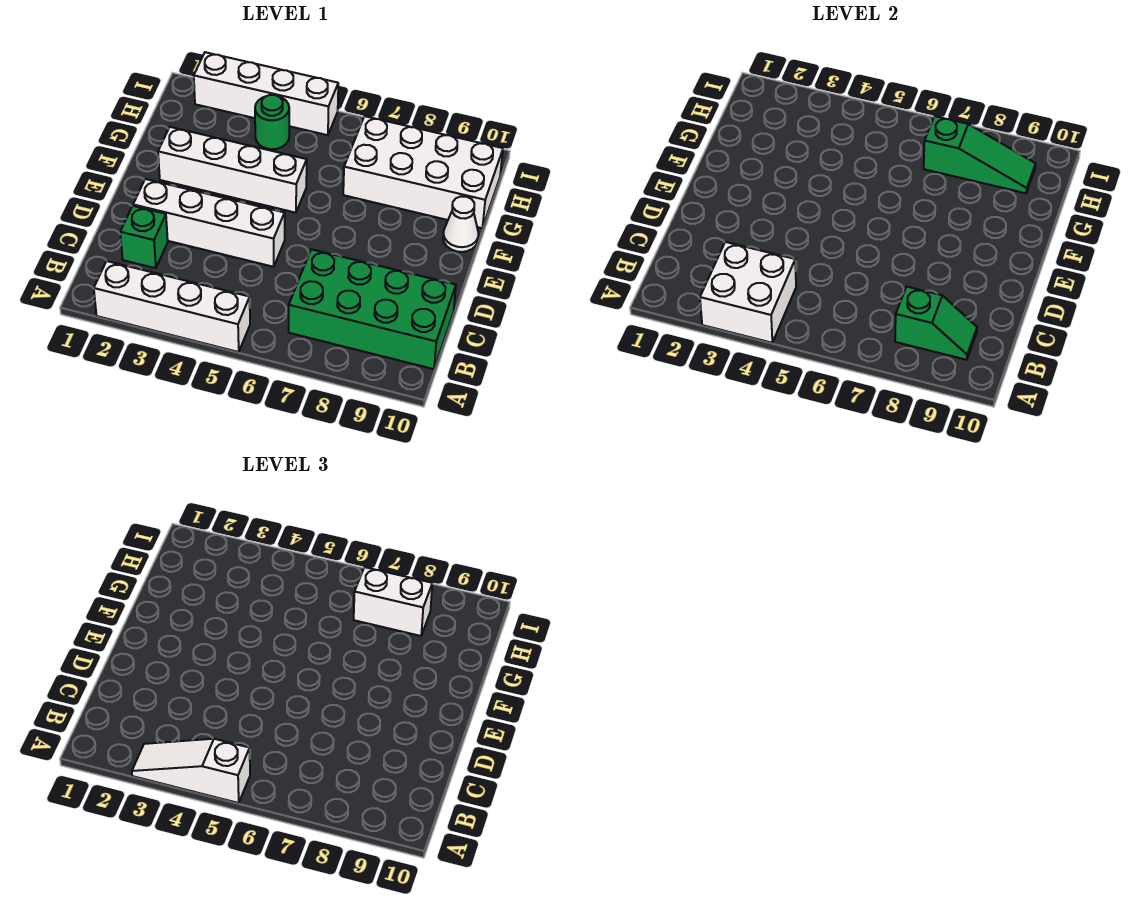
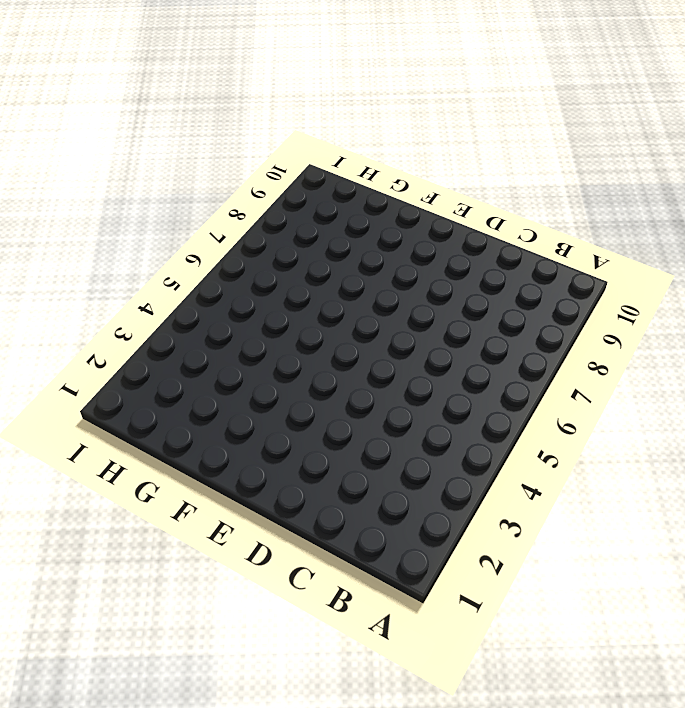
none -> white 1x4 brick [94,261,250,352]
none -> green 2x4 brick [289,249,456,369]
none -> green 1x1 brick [120,206,168,268]

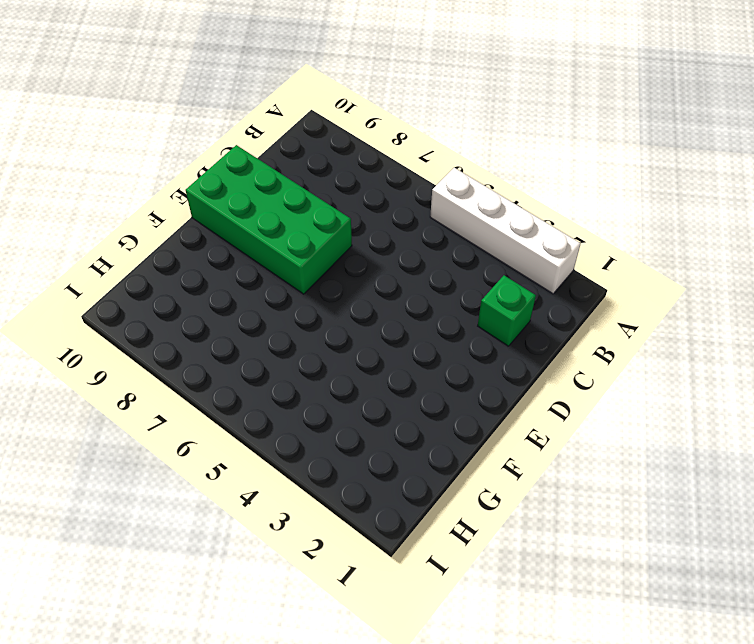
green 2x4 brick [186,145,352,294] -> green 2x4 brick moved to [289,249,456,369]
none -> white 1x4 brick [133,179,285,267]
none -> white 1x4 brick [158,127,307,213]
none -> white 1x1 cone [443,197,479,252]

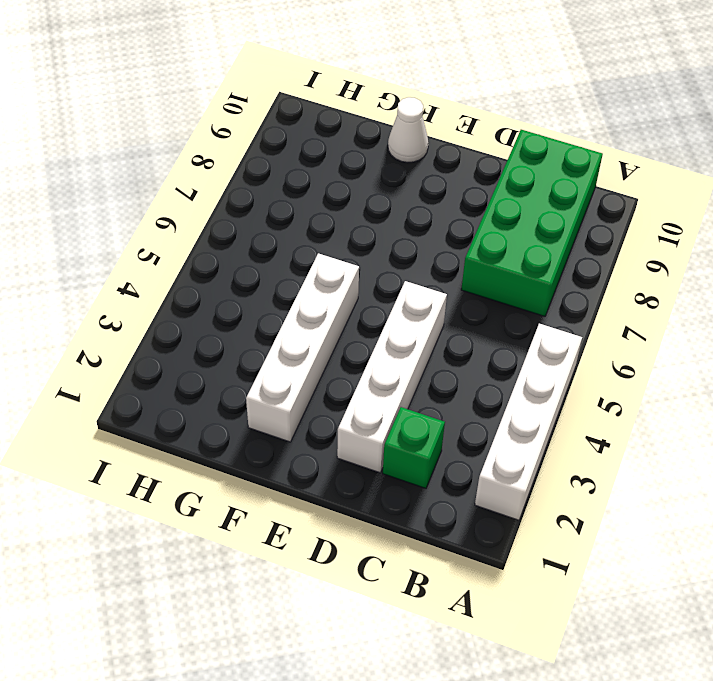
none -> white 2x4 brick [343,116,503,228]
none -> green 1x1 round brick [255,95,289,149]
none -> white 1x4 brick [194,52,338,135]

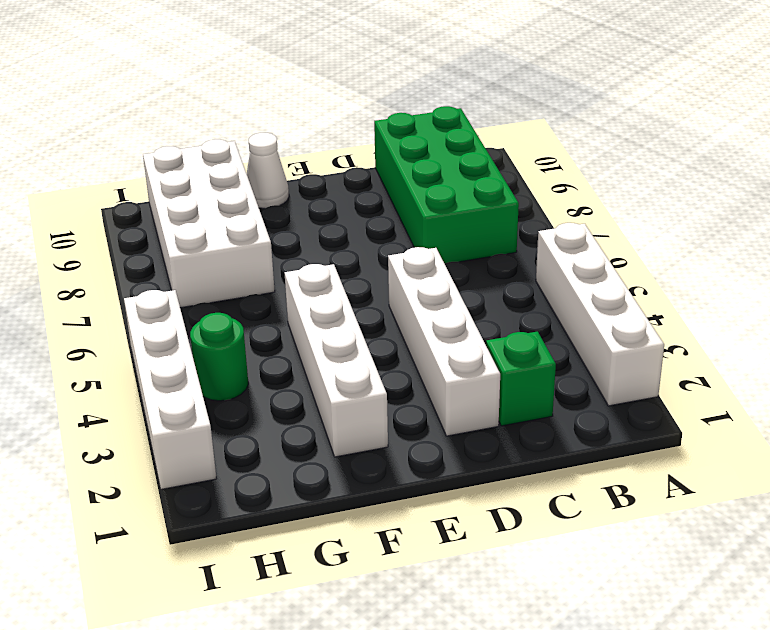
none -> white 2x2 brick [700,242,796,343]
none -> green 1x2 slope [895,287,977,360]
none -> green 1x3 slope [924,116,1036,193]

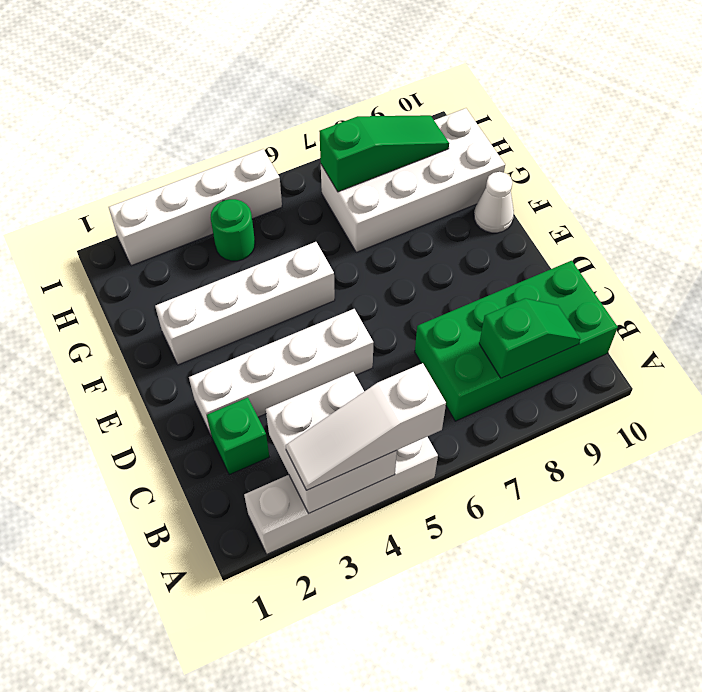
none -> white 1x2 brick [354,567,432,636]

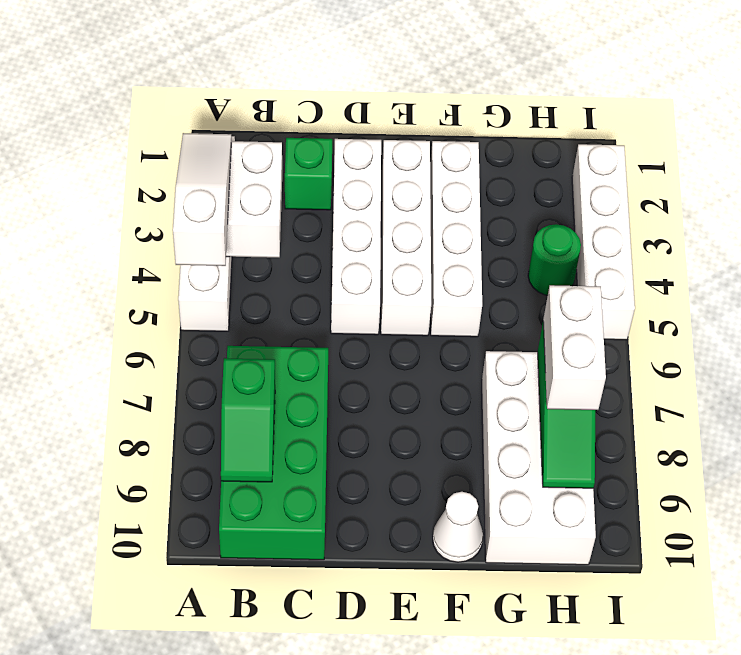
white 1x4 brick [381,140,431,336] -> none

